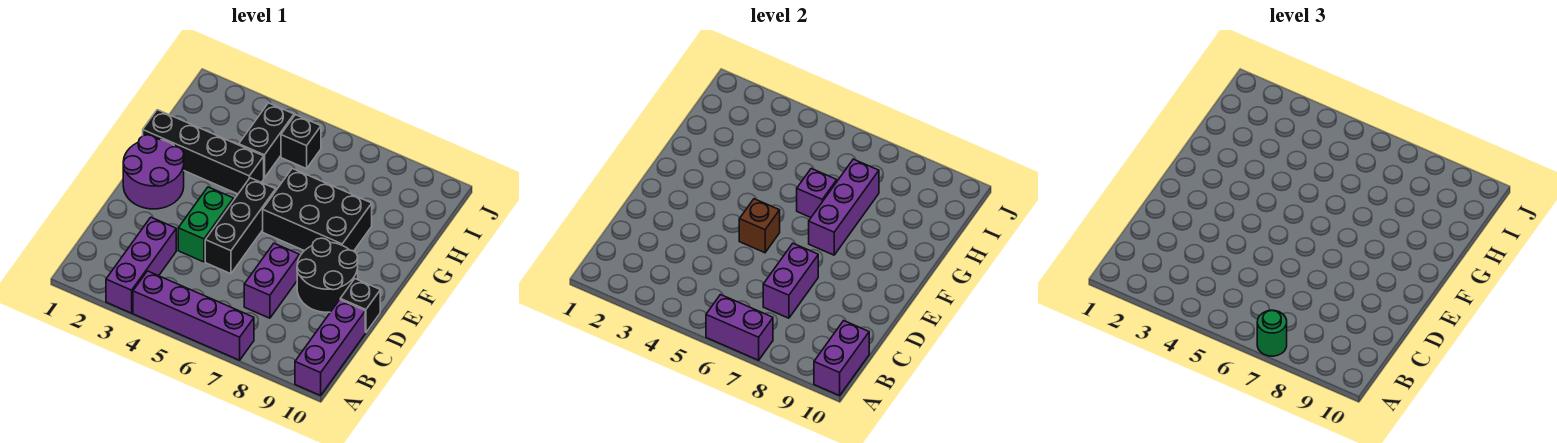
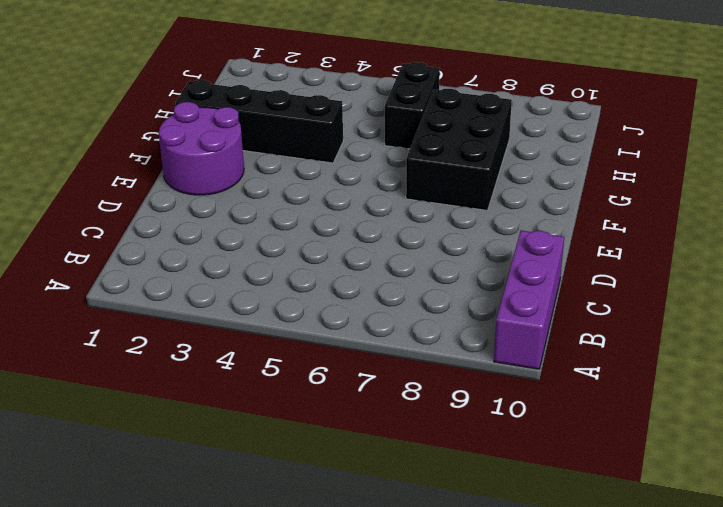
black 2x3 brick [406,89,512,210] -> black 2x3 brick turned to [263,169,372,251]
black 1x2 brick [385,62,440,149] -> black 1x2 brick moved to [239,103,294,178]
none -> purple 1x3 brick [106,217,176,313]
none -> purple 1x4 brick [133,271,254,360]
none -> purple 1x2 brick [244,243,299,318]

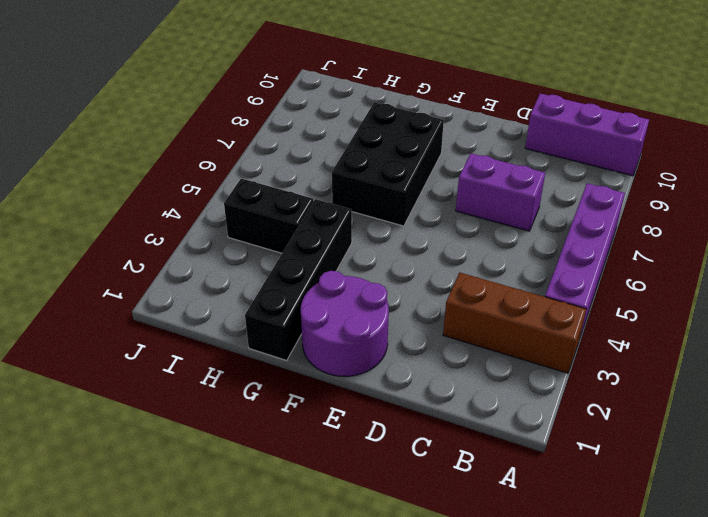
brown 1x3 brick [443,273,586,373] -> purple 1x3 brick [106,217,176,313]
none -> green 1x2 brick [178,187,234,262]
none -> black 1x3 brick [205,178,276,274]
none -> black 2x2 round brick [297,238,358,312]

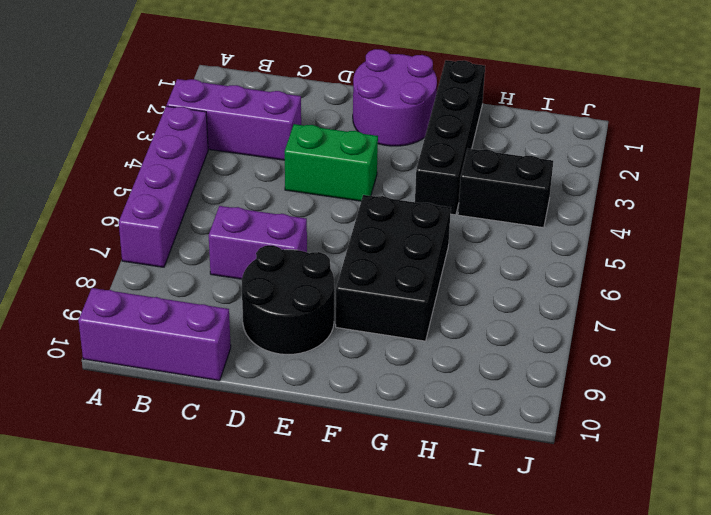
none -> black 1x3 brick [205,178,276,274]
none -> black 1x1 brick [340,279,380,332]
none -> black 1x1 brick [281,115,321,169]

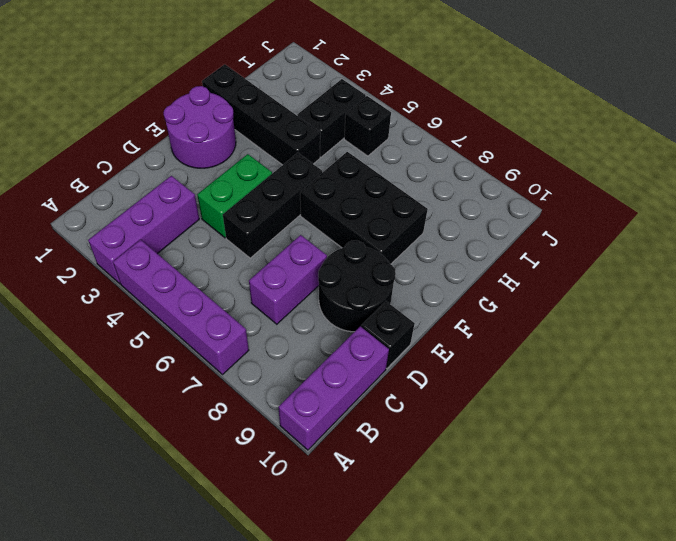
none -> purple 1x2 brick [706,295,773,360]
none -> purple 1x2 brick [814,321,869,396]
none -> purple 1x2 brick [763,243,818,318]

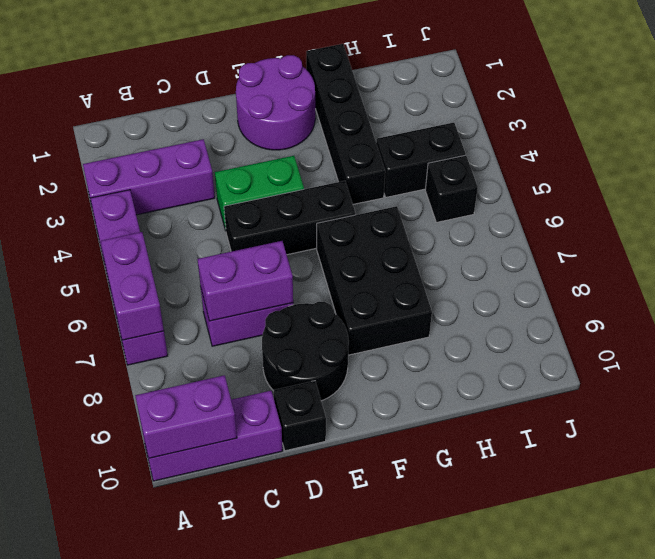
none -> brown 1x1 brick [739,199,780,253]
none -> purple 1x3 brick [809,159,879,255]
none -> purple 1x1 brick [797,169,837,217]

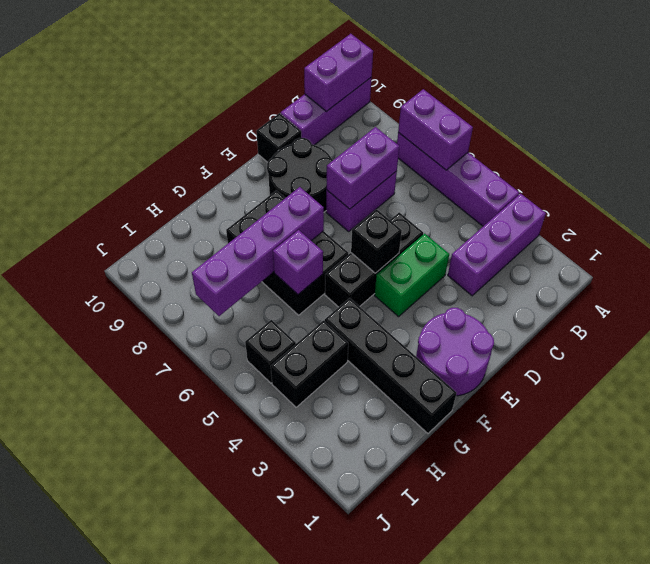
black 1x1 brick [351,209,402,273] -> brown 1x1 brick [739,199,780,253]
purple 1x4 brick [192,187,324,316] -> purple 1x3 brick [809,159,879,255]
none -> green 1x1 round brick [1257,310,1287,356]

